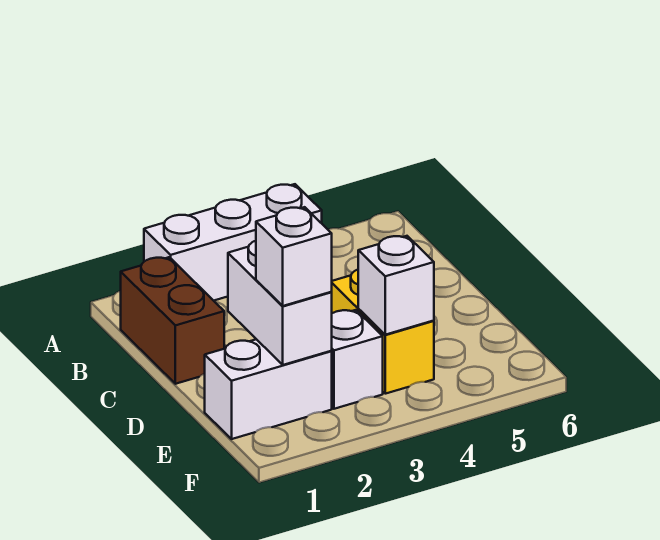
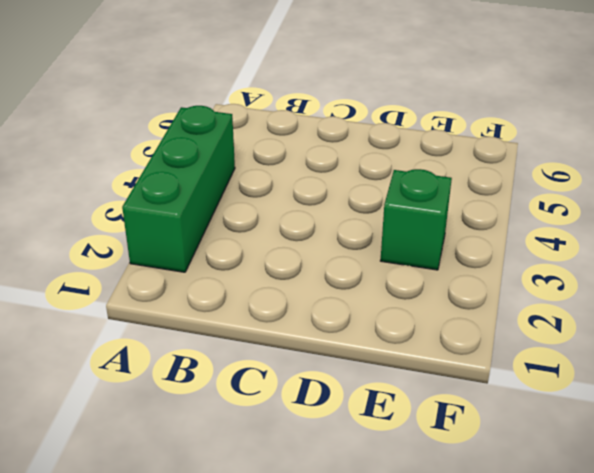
green 1x3 brick [122,106,235,272] -> white 1x3 brick [144,184,322,301]
green 1x1 brick [381,169,452,270] -> white 1x1 brick [331,310,383,409]
none -> brown 1x2 brick [121,257,224,384]
none -> yellow 1x2 brick [332,270,434,394]

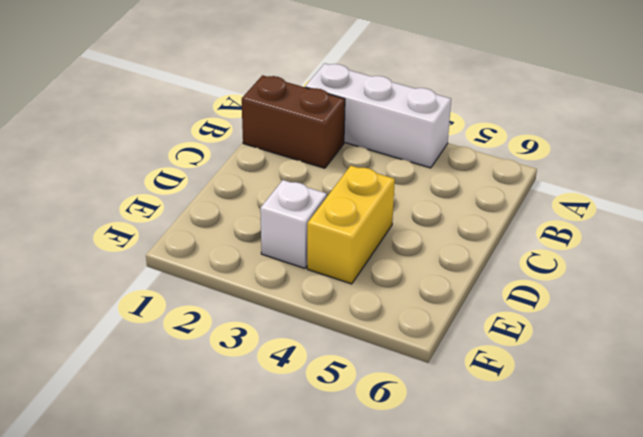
brown 1x2 brick [242,75,345,168] -> brown 1x2 brick turned to [121,257,224,384]
none -> white 1x2 brick [205,339,332,439]
none -> white 1x2 brick [228,241,332,365]

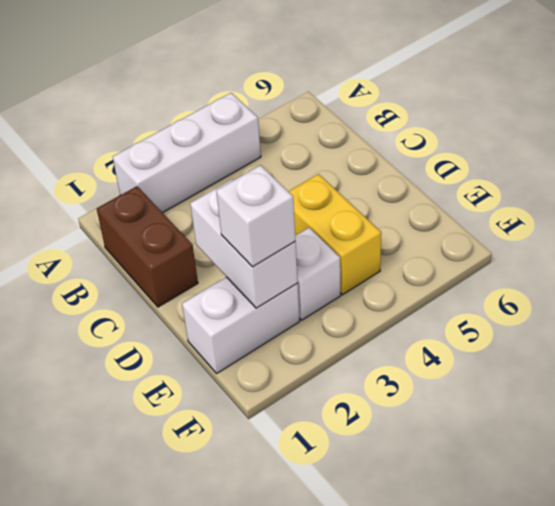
none -> white 1x1 brick [358,236,434,335]

